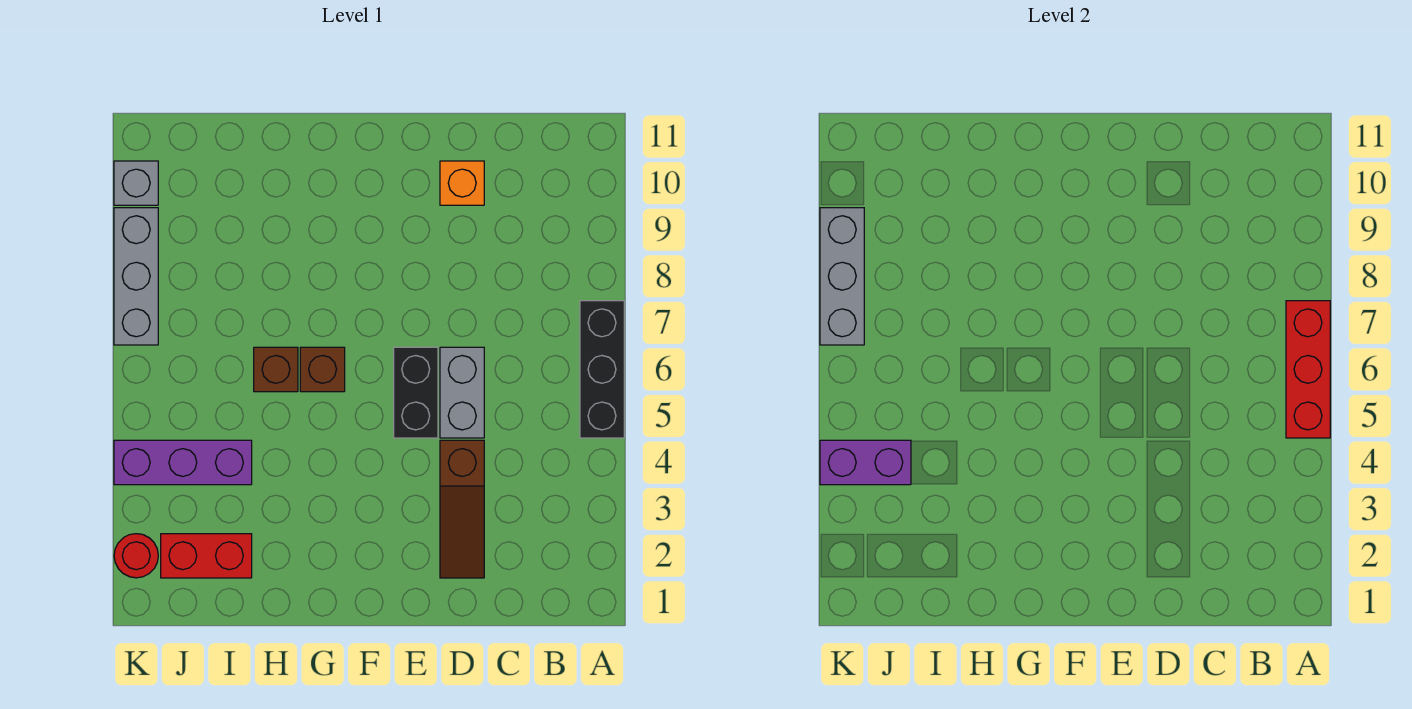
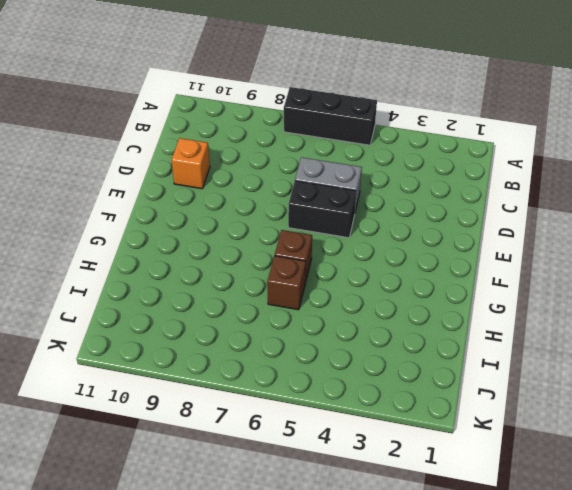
none -> brown 1x3 slope [440,440,484,578]
none -> red 1x2 brick [161,534,252,578]
none -> purple 1x3 brick [114,440,252,485]

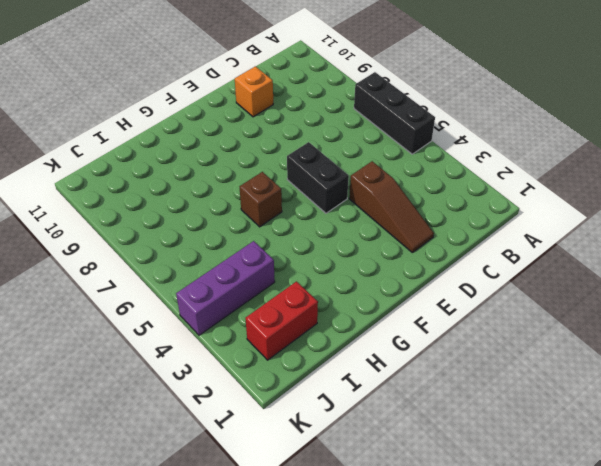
none -> grey 1x2 brick [440,347,484,438]
none -> brown 1x1 brick [254,347,298,392]
none -> red 1x1 round brick [114,534,158,578]

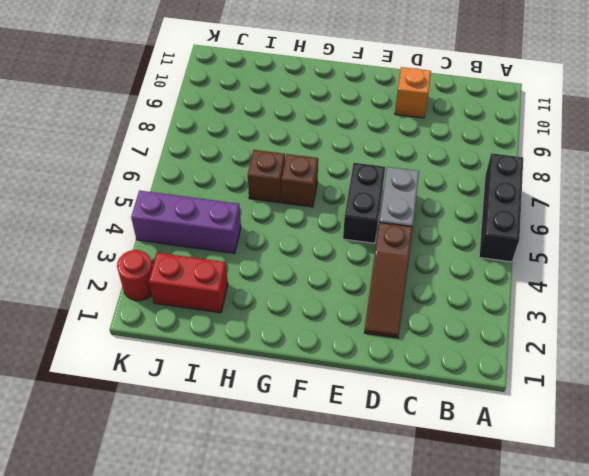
none -> grey 1x3 brick [114,208,158,345]
none -> grey 1x1 brick [114,161,158,205]
none -> red 1x3 brick [1286,301,1330,438]

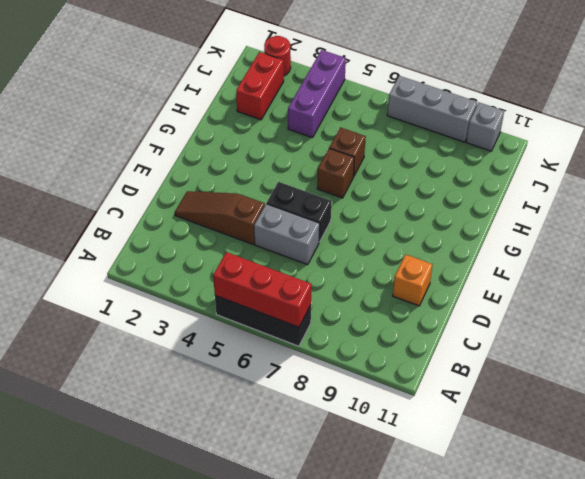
none -> purple 1x2 brick [820,440,911,485]
none -> grey 1x3 brick [820,208,864,345]

